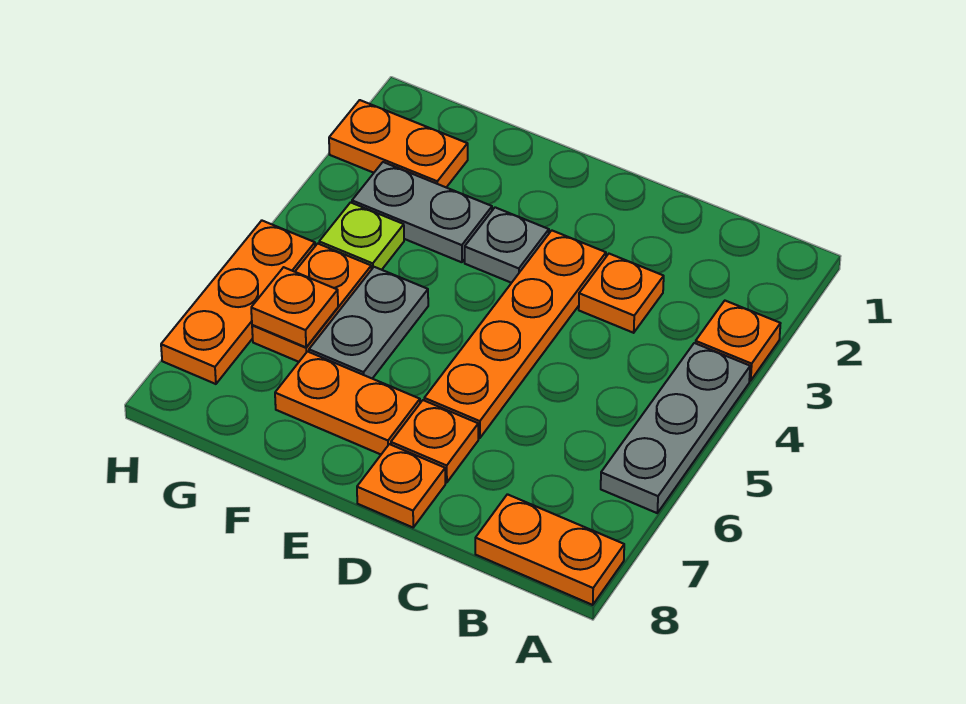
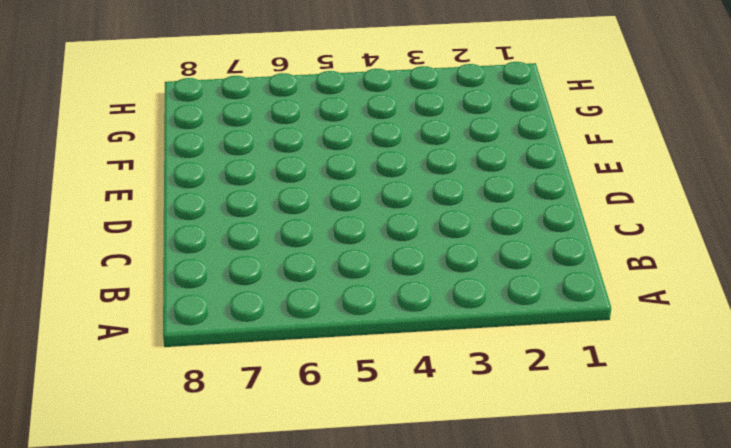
none -> orange 1x1 plate [696,301,781,381]
none -> grey 1x3 plate [601,343,750,513]
none -> orange 1x2 plate [475,494,624,605]

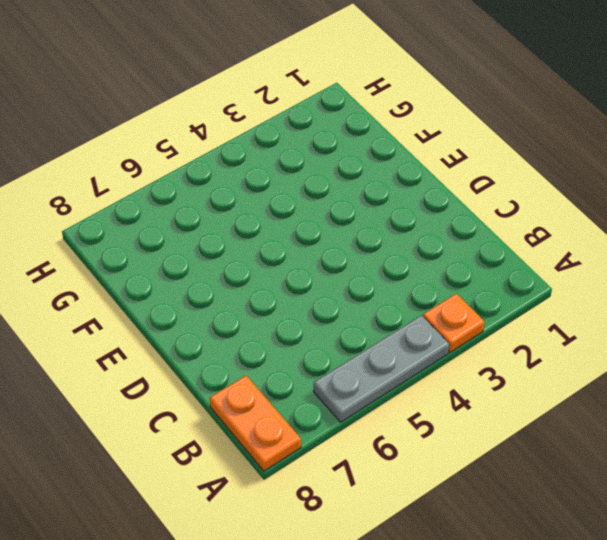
none -> orange 1x1 plate [579,254,664,333]
none -> orange 1x4 plate [424,230,606,438]
none -> orange 1x1 plate [391,400,478,483]

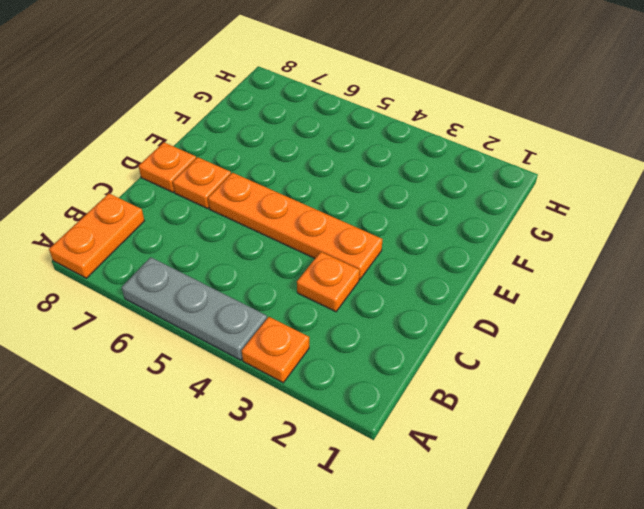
none -> grey 1x1 plate [465,207,549,283]
none -> orange 1x2 plate [275,352,420,454]
none -> grey 1x2 plate [352,162,492,262]

